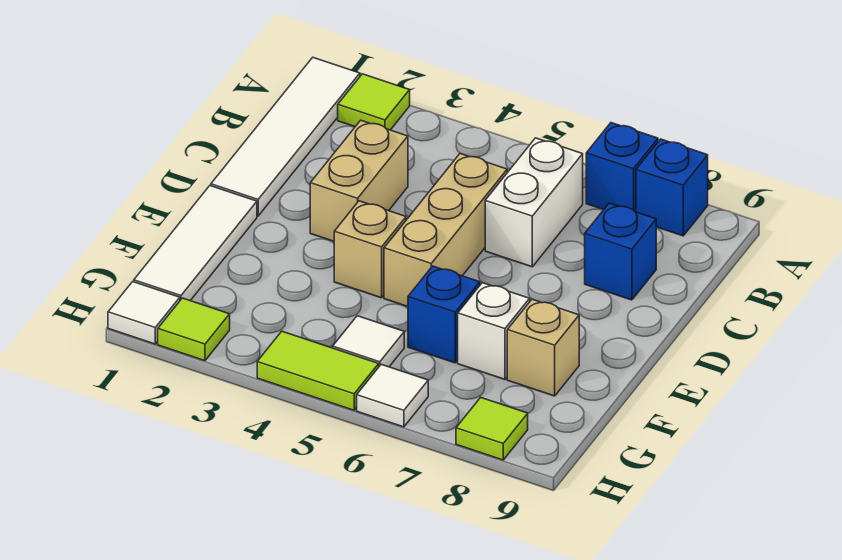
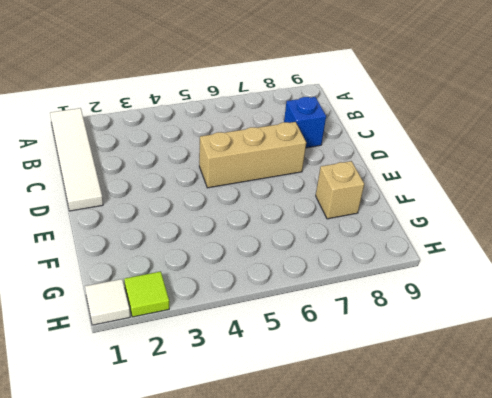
tan 1x3 brick [199,122,306,188] -> tan 1x3 brick turned to [384,154,507,307]
none -> lime 1x1 tile [338,74,410,130]
none -> blue 1x1 brick [586,123,658,212]
none -> blue 1x1 brick [636,139,708,236]

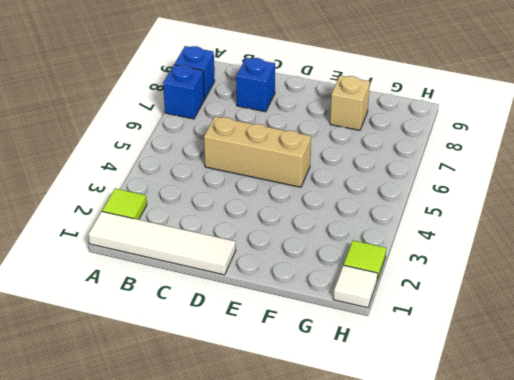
none -> white 1x2 brick [485,138,583,267]
none -> tan 1x2 brick [310,120,408,241]
none -> white 1x3 tile [134,186,257,301]

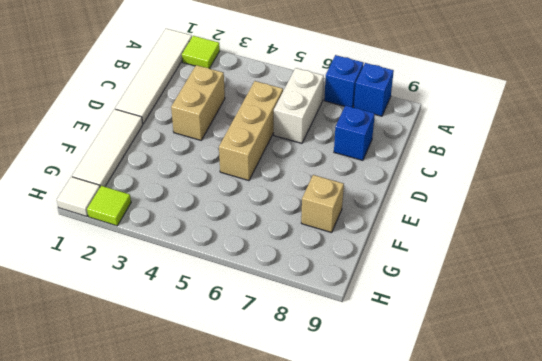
none -> tan 1x1 brick [334,201,406,298]
none -> blue 1x1 brick [408,266,480,363]
none -> white 1x1 brick [458,283,530,379]

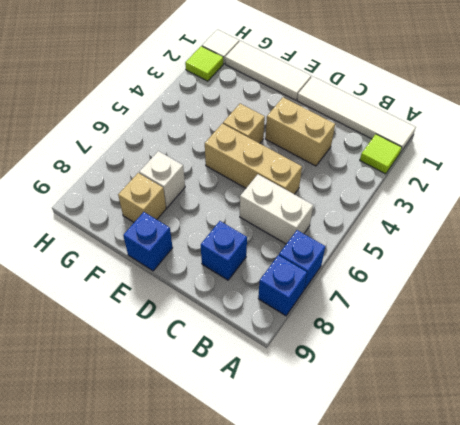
blue 1x1 brick [123,212,173,271] -> blue 1x1 brick moved to [408,266,480,363]
none -> white 1x1 tile [333,316,404,367]
none -> lime 1x2 tile [257,331,379,410]
none -> white 1x1 tile [357,364,428,427]

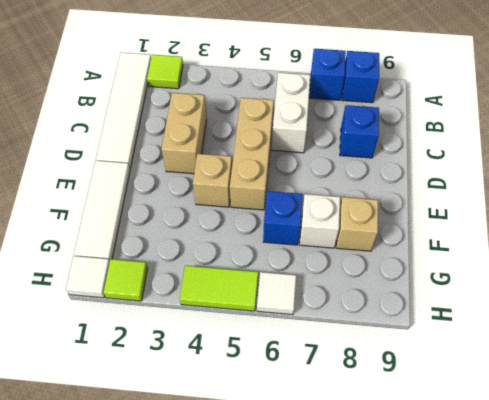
none -> white 1x1 tile [333,316,404,367]
none -> lime 1x1 tile [456,397,528,460]

